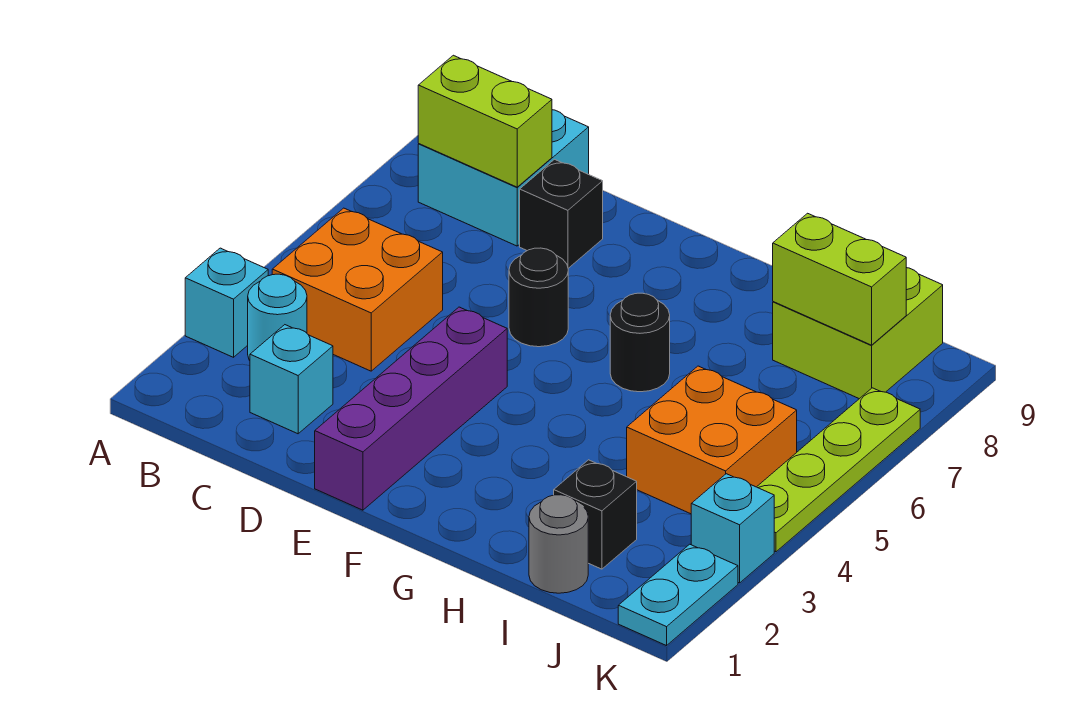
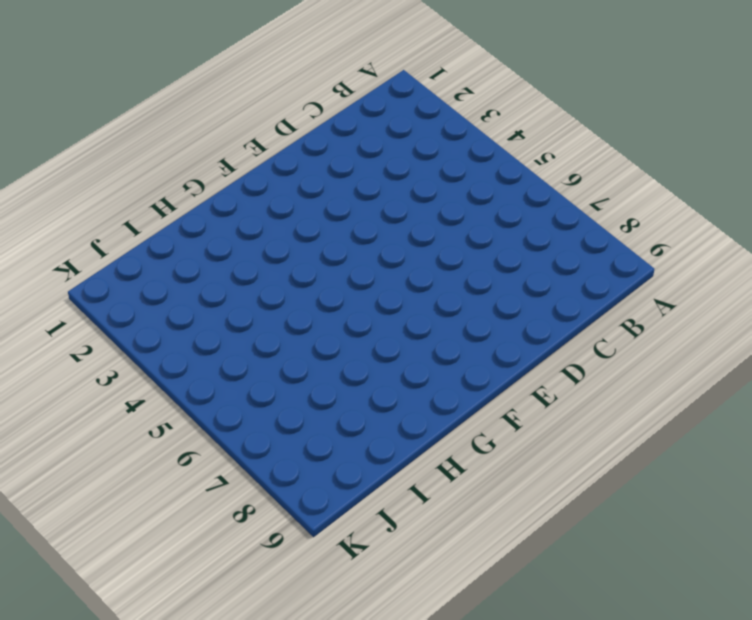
none -> cyan 1x1 brick [185,248,268,357]
none -> cyan 1x1 round brick [248,274,307,361]
none -> orange 2x2 brick [272,208,443,371]

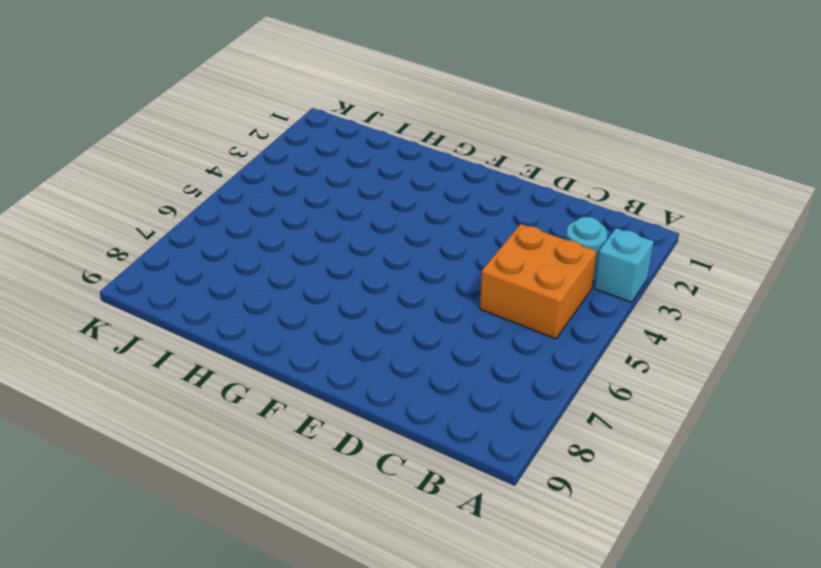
none -> cyan 2x2 brick [418,110,589,246]
none -> cyan 1x1 brick [250,325,333,434]
none -> black 1x1 brick [520,159,603,268]

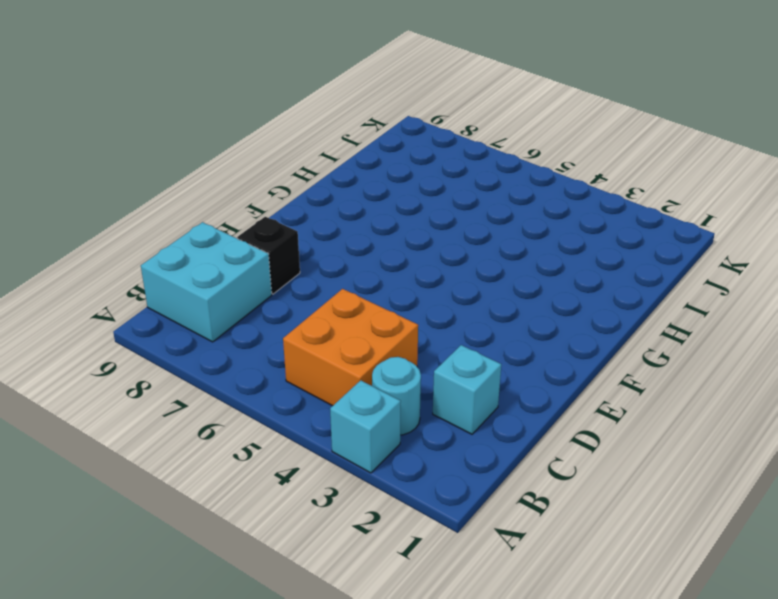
none -> purple 1x4 brick [315,307,507,510]
none -> black 1x1 round brick [509,248,568,347]
none -> black 1x1 round brick [610,293,670,392]

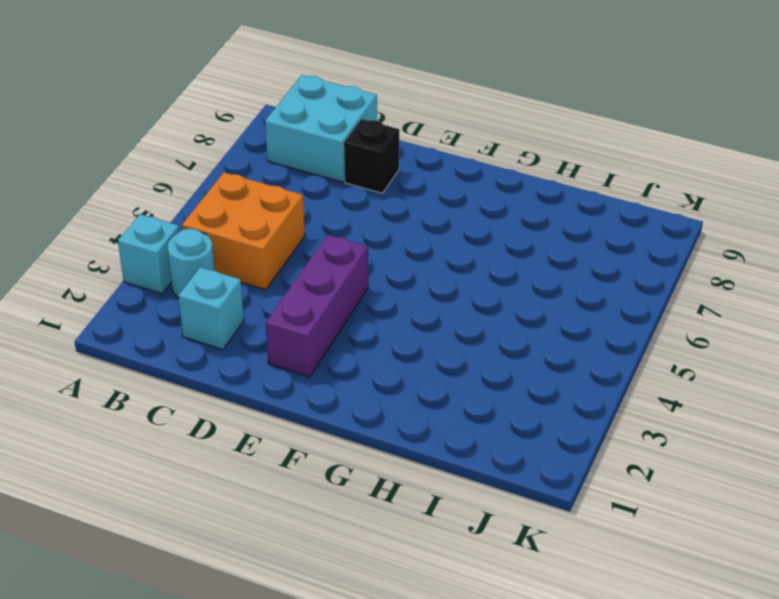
purple 1x3 brick [266,235,368,377] -> purple 1x4 brick [315,307,507,510]
none -> black 1x1 round brick [509,248,568,347]
none -> black 1x1 round brick [610,293,670,392]
none -> grey 1x1 round brick [529,495,588,593]

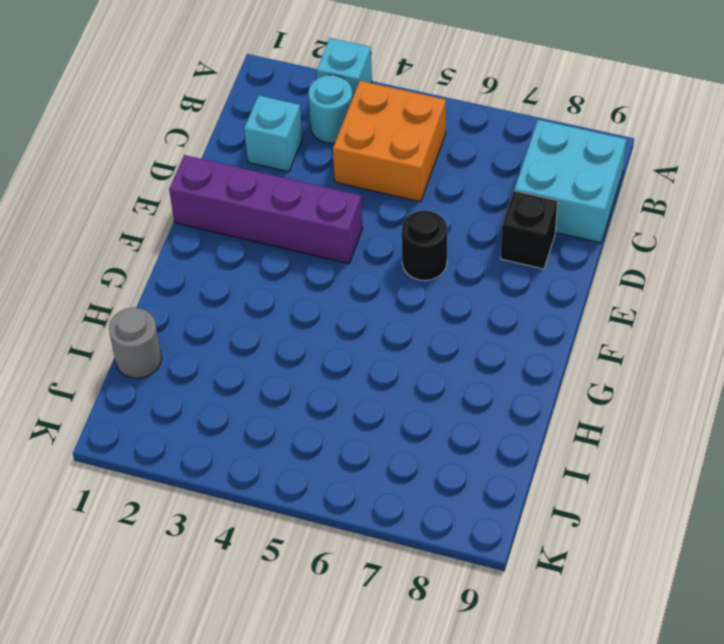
none -> black 1x1 round brick [610,293,670,392]
none -> black 1x1 brick [554,460,637,569]
none -> orange 2x2 brick [627,366,797,514]

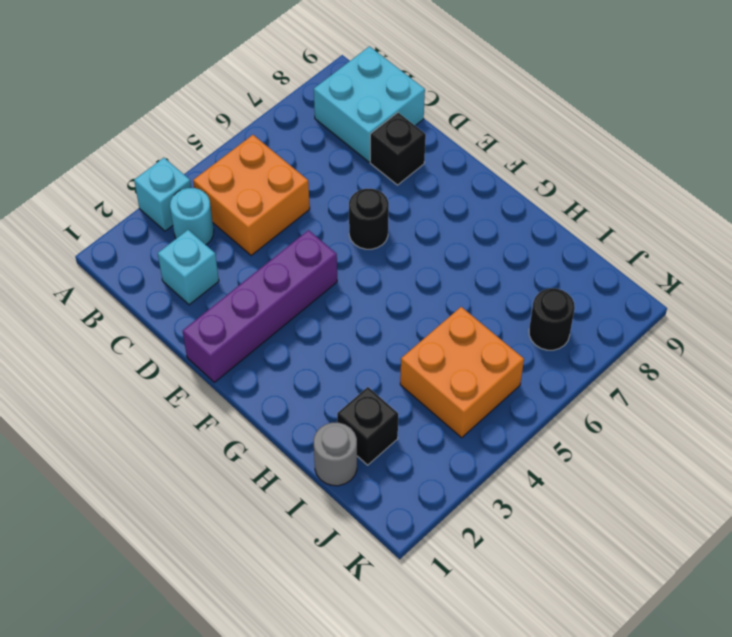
black 1x1 round brick [529,288,575,350] -> black 1x1 round brick moved to [610,293,670,392]
none -> lime 2x2 brick [773,268,943,399]
none -> cyan 1x2 plate [618,544,738,646]
none -> cyan 1x1 brick [691,474,774,583]

